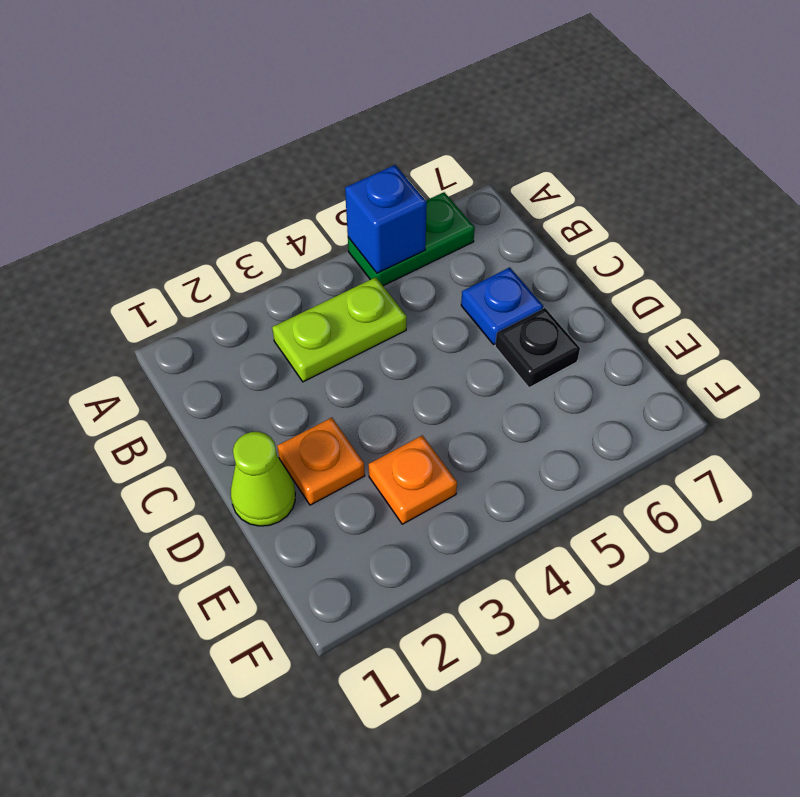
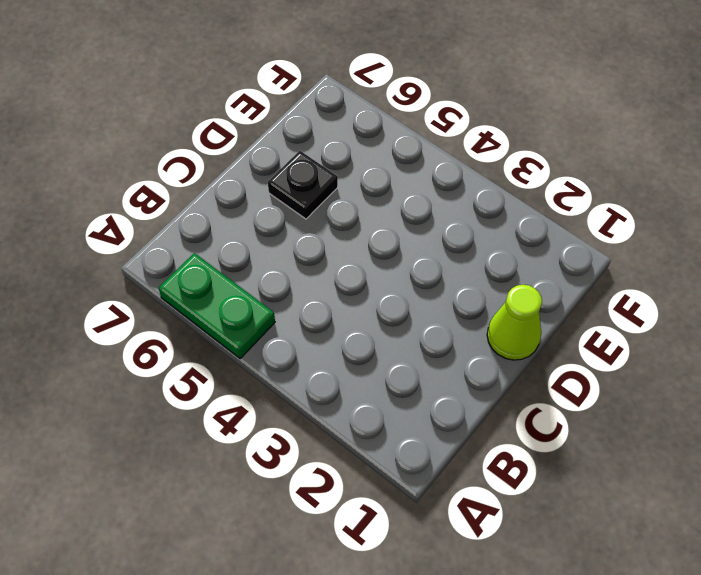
none -> lime 1x2 plate [272,277,407,382]
none -> blue 1x1 plate [461,267,543,344]

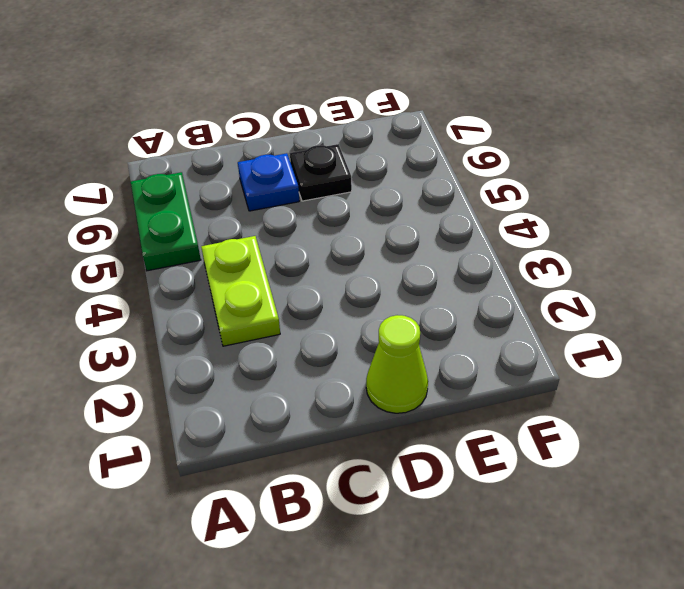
none -> orange 1x1 plate [277,418,365,505]
none -> orange 1x1 plate [369,435,457,524]

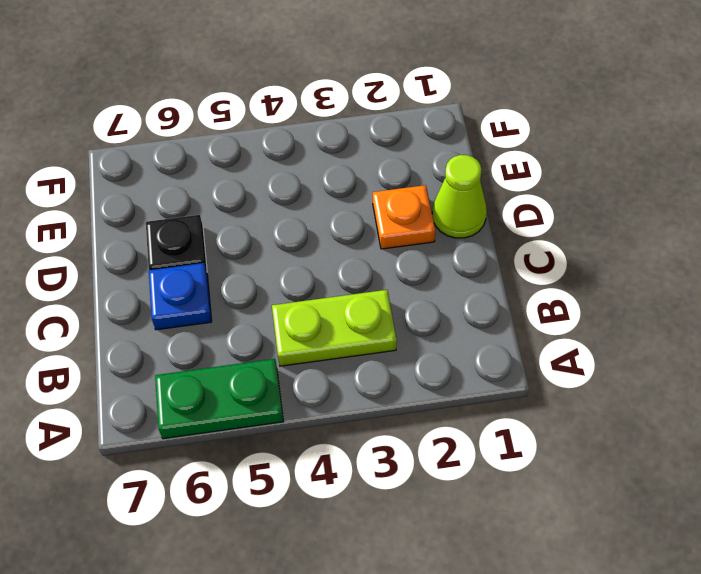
none -> orange 1x1 plate [369,435,457,524]
none -> blue 1x1 brick [345,165,427,273]

